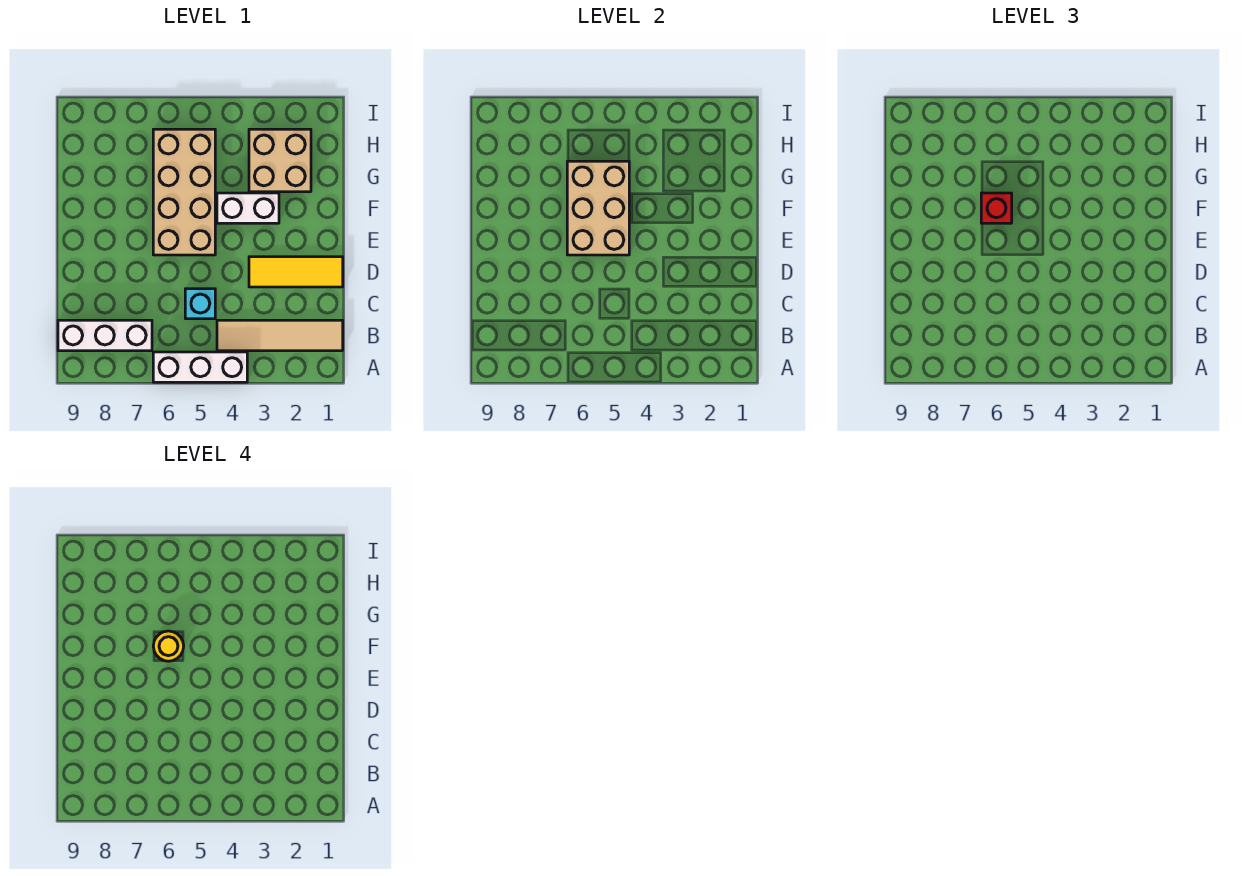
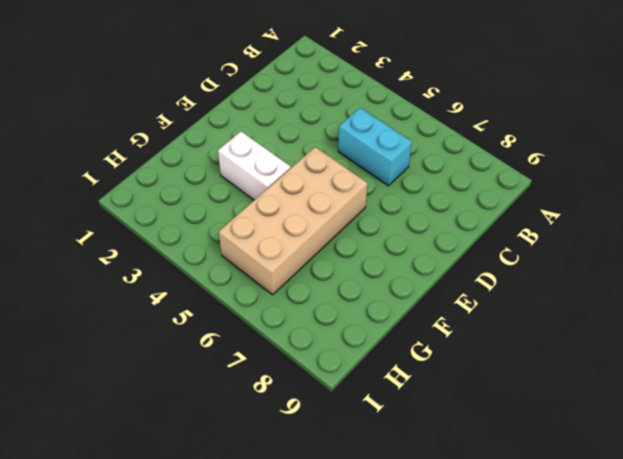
cyan 1x2 brick [338,108,412,186] -> cyan 1x1 brick [185,289,215,319]
none -> white 1x3 brick [153,352,247,382]
none -> tan 1x4 tile [217,320,343,351]

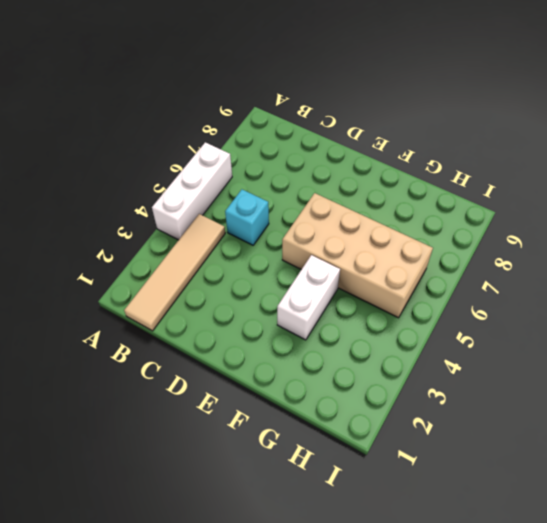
none -> white 1x3 brick [58,320,152,351]
none -> yellow 1x3 tile [249,257,343,287]

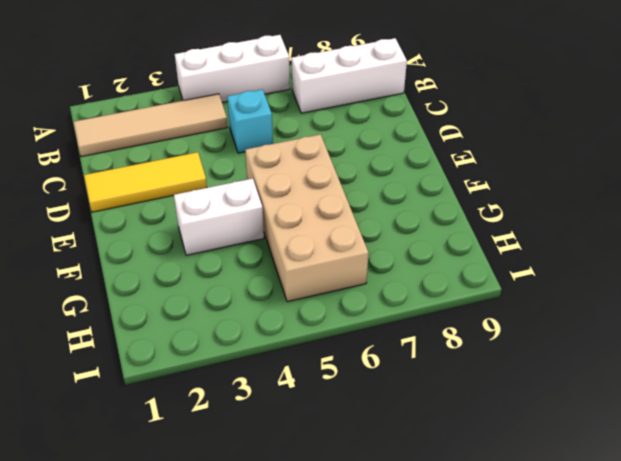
none -> tan 2x2 brick [249,129,311,192]
none -> tan 2x3 brick [567,161,629,255]

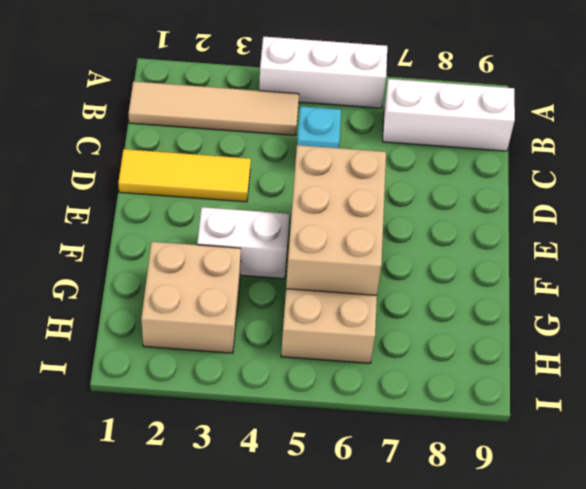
none -> red 1x1 brick [981,193,1012,223]
none -> yellow 1x1 round brick [153,631,184,661]

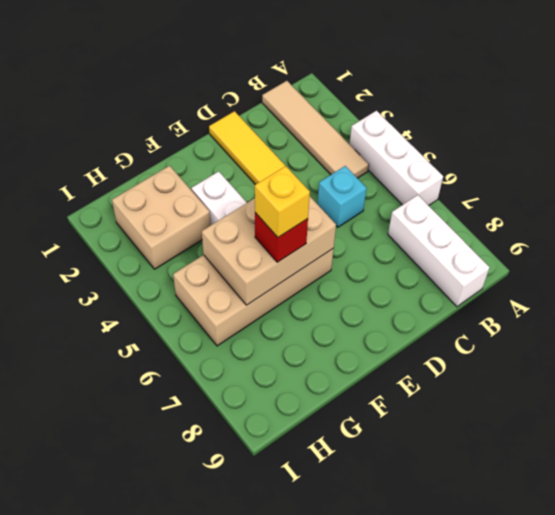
yellow 1x1 brick [255,166,310,237] -> yellow 1x1 round brick [153,631,184,661]

